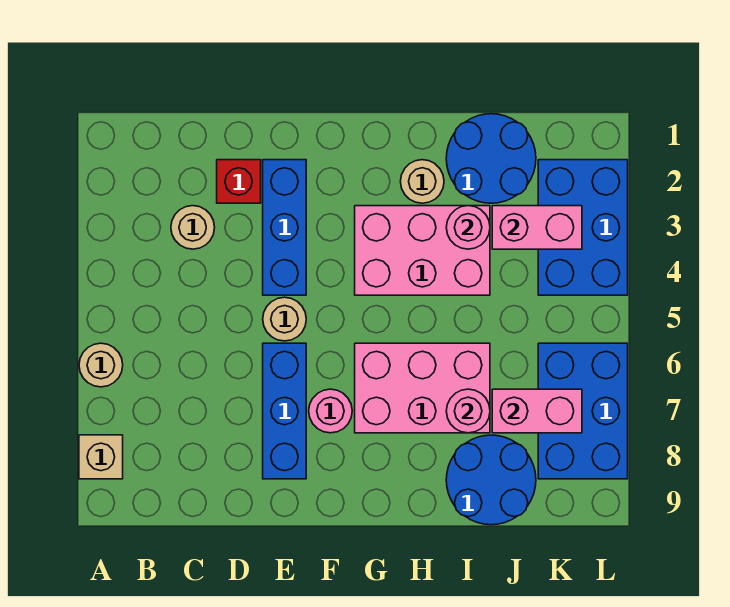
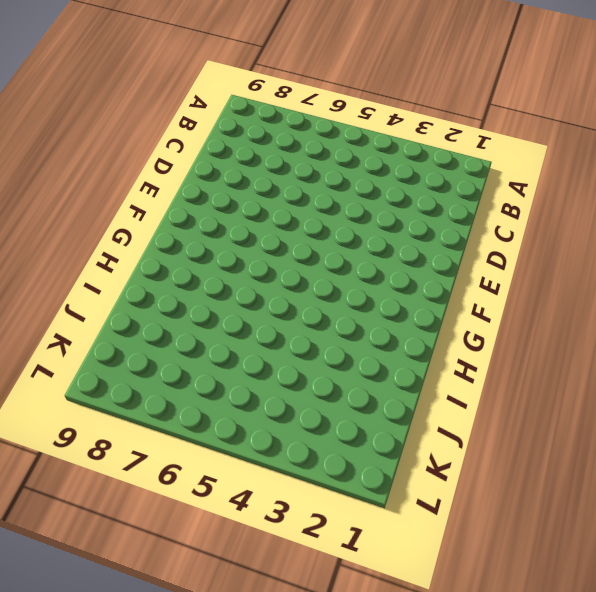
none -> tan 1x1 round brick [79,343,123,387]
none -> tan 1x1 brick [79,435,123,479]
none -> tan 1x1 round brick [171,206,215,249]

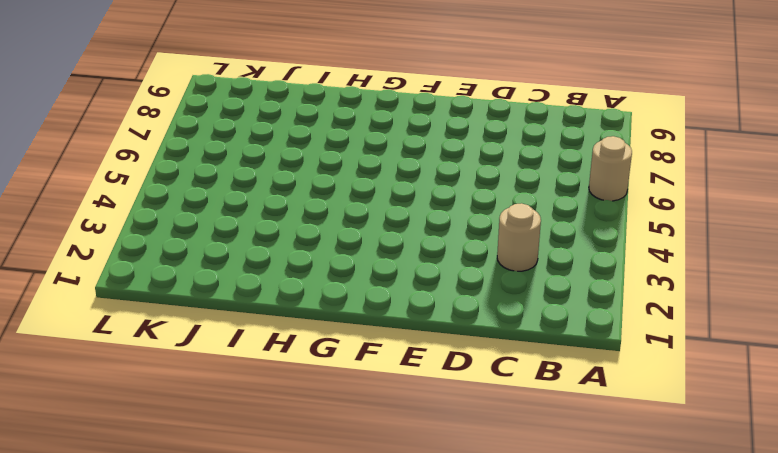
none -> tan 1x1 brick [79,435,123,479]
none -> red 1x1 brick [217,160,261,203]
none -> blue 1x3 brick [263,160,306,295]

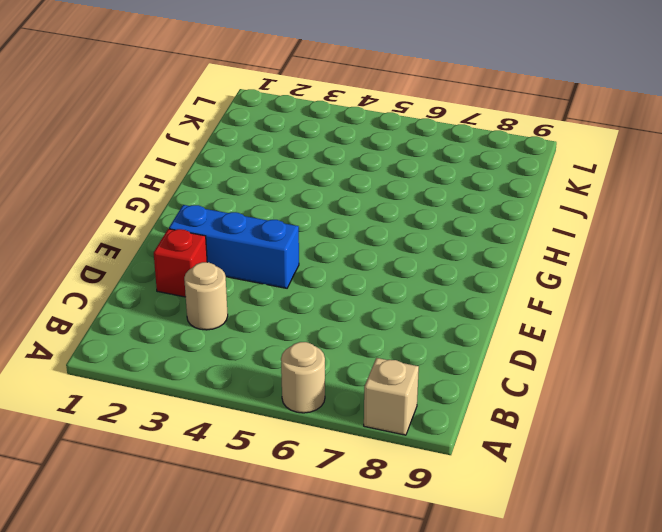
none -> tan 1x1 round brick [263,297,306,341]
none -> blue 1x3 brick [263,343,306,479]
none -> pink 1x1 round brick [309,389,352,433]

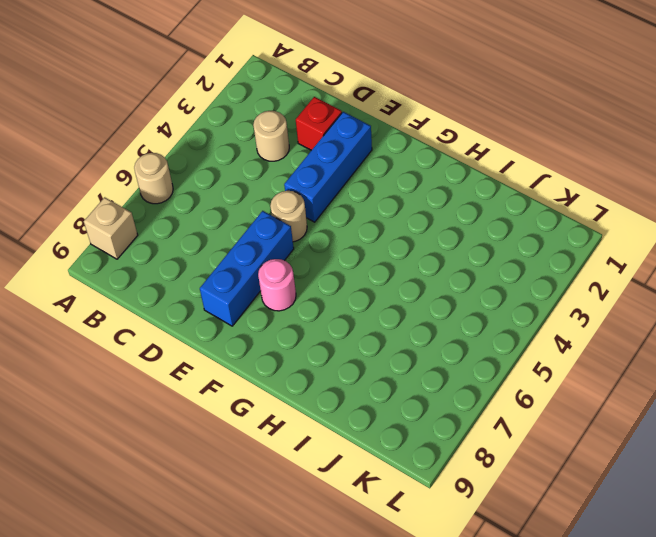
none -> pink 2x3 brick [355,206,490,295]
none -> pink 2x3 brick [355,343,490,433]
none -> tan 1x1 round brick [401,160,444,203]

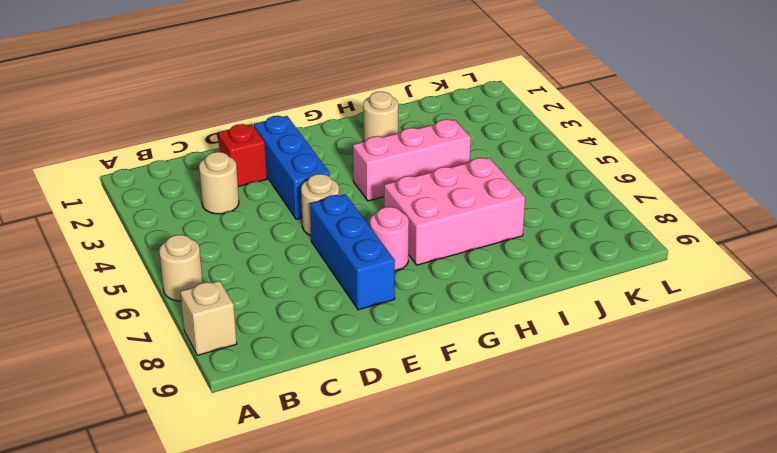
pink 1x3 brick [353,119,471,201] -> pink 2x3 brick [355,206,490,295]
none -> blue 2x2 round brick [446,114,536,203]
none -> blue 2x2 round brick [446,435,536,525]
none -> blue 2x3 brick [538,160,628,295]

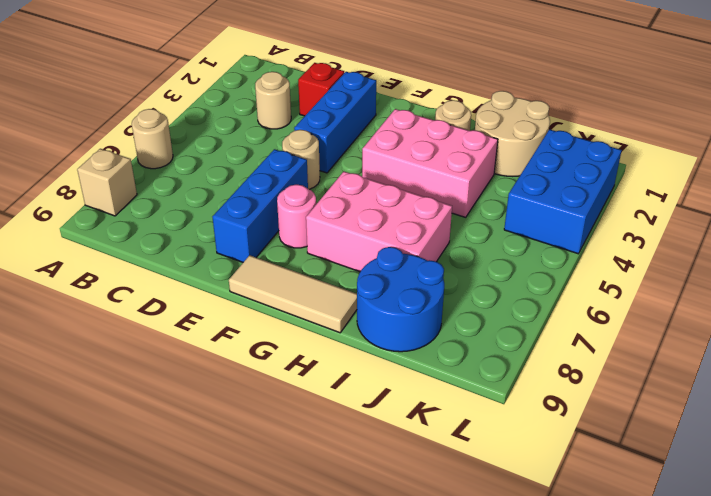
tan 1x3 tile [229,255,357,333] -> none
tan 2x2 round brick [475,91,550,176] -> blue 2x2 round brick [446,114,536,203]
none -> blue 2x3 brick [538,343,628,479]
none -> pink 1x1 round brick [446,206,490,249]
none -> pink 1x1 round brick [446,389,490,433]

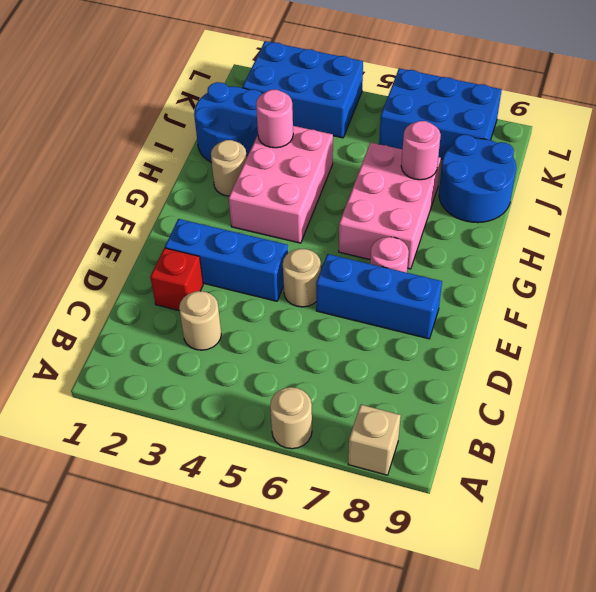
none -> pink 1x2 brick [492,206,582,249]
none -> pink 1x2 brick [492,389,582,433]

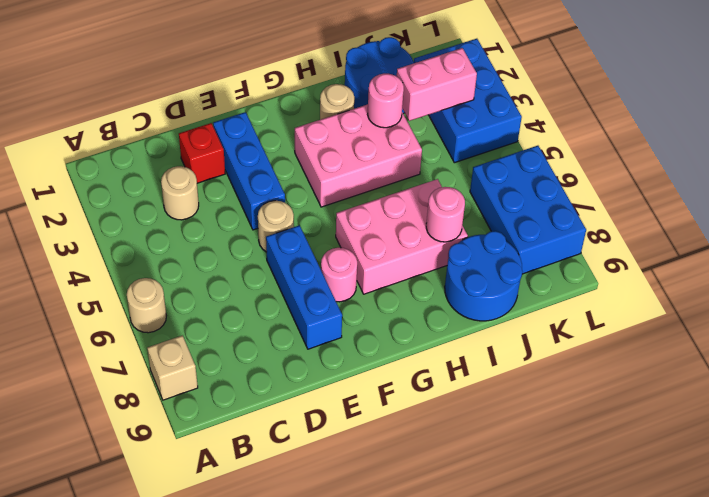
none -> pink 1x2 brick [492,389,582,433]

